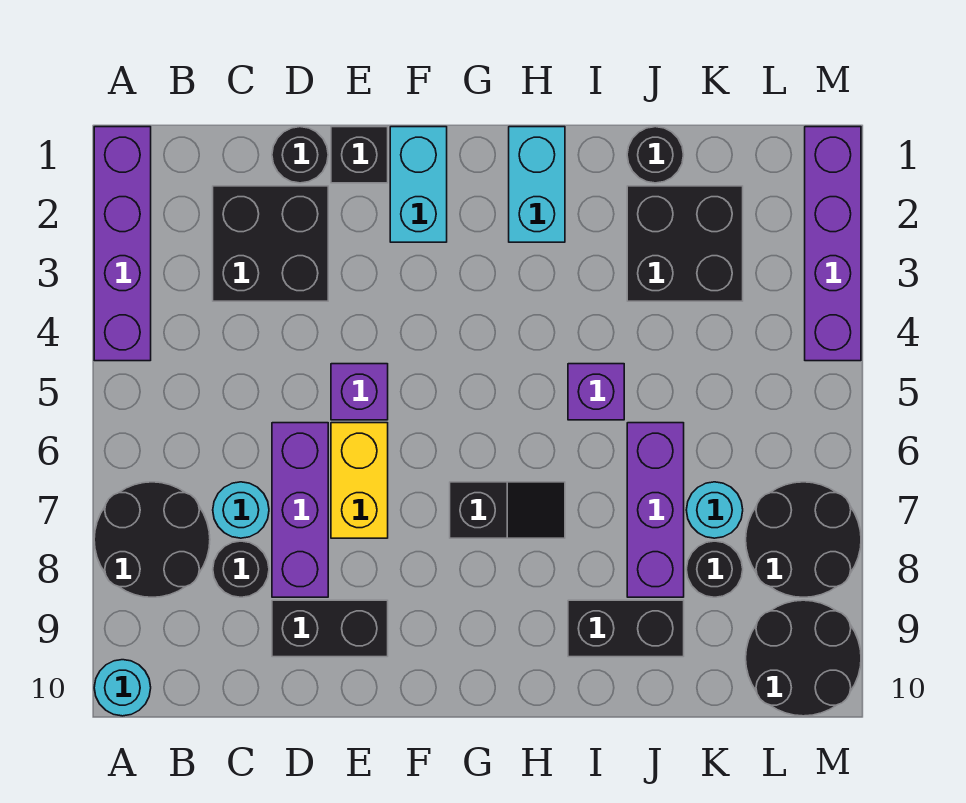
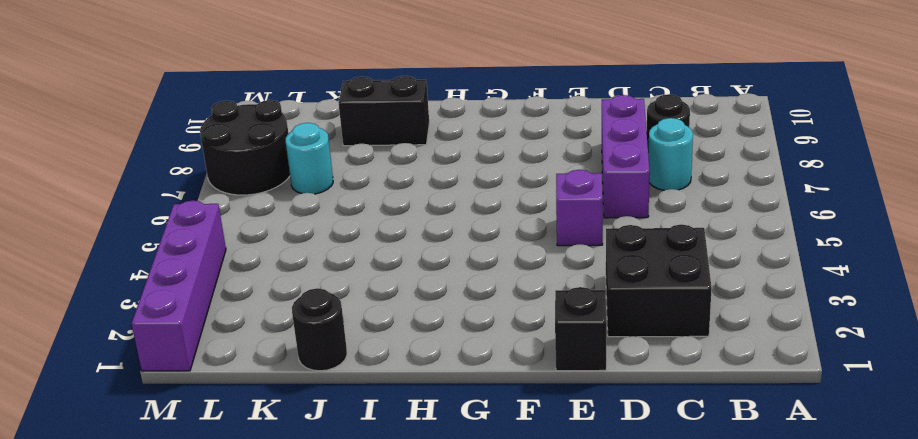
none -> purple 1x4 brick [94,127,151,361]
none -> black 2x2 round brick [94,482,210,597]
none -> cyan 1x1 round brick [94,660,151,716]

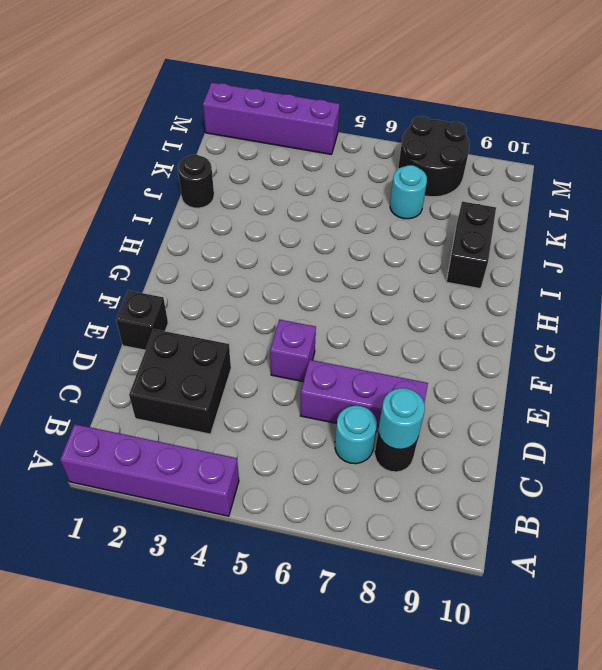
cyan 1x1 round brick [379,388,425,449] -> cyan 1x1 round brick moved to [94,660,151,716]
none -> black 2x2 round brick [94,482,210,597]
none -> black 1x1 round brick [272,127,328,183]
none -> black 1x2 brick [272,600,388,657]

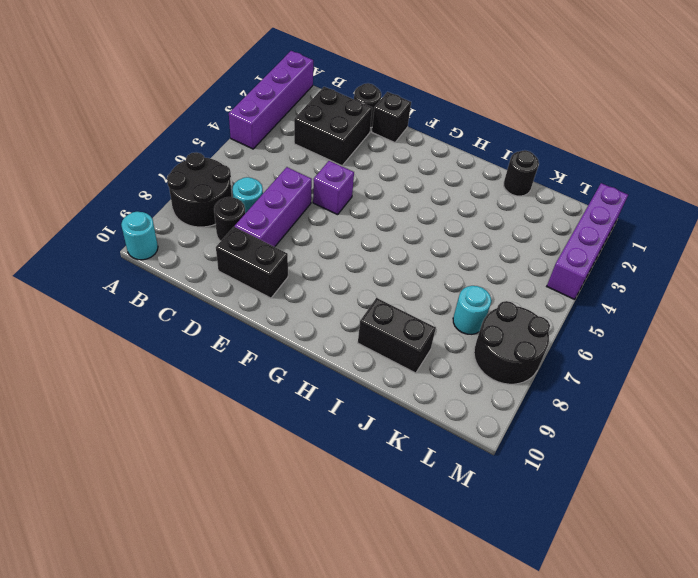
none -> yellow 1x2 brick [331,423,388,538]
none -> cyan 1x2 brick [390,127,447,242]
none -> black 1x2 slope [450,482,565,538]

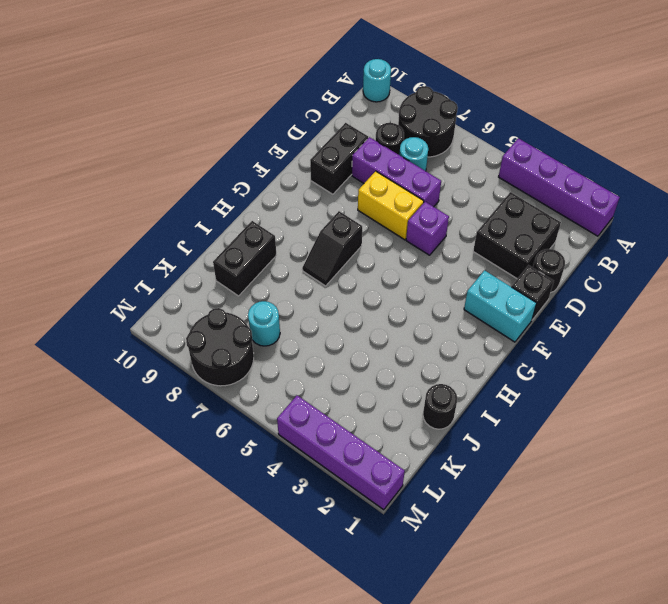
none -> cyan 1x2 brick [509,127,565,242]
none -> purple 1x1 brick [568,364,624,420]
none -> black 2x2 brick [627,186,743,301]

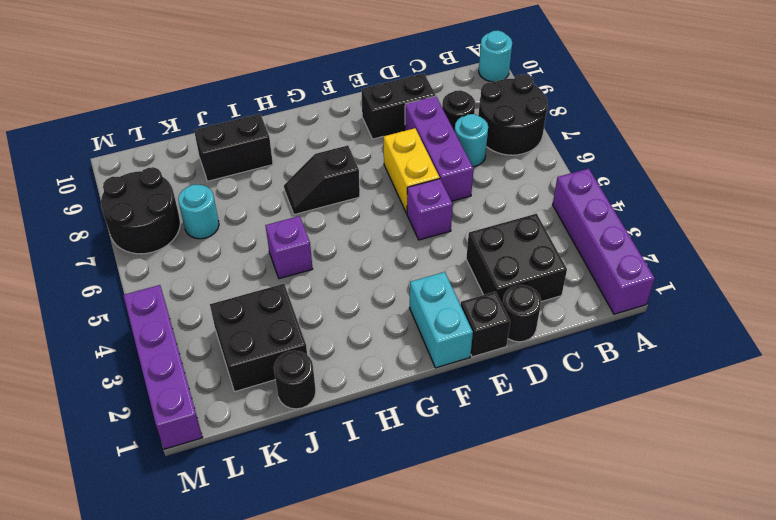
none -> cyan 1x2 brick [509,127,565,242]
none -> purple 1x3 brick [627,423,684,597]
none -> black 1x1 round brick [686,541,743,597]

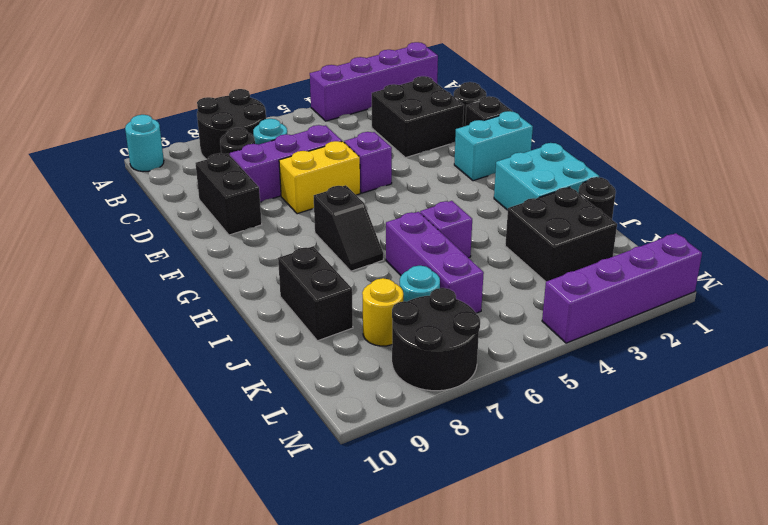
cyan 2x2 brick [494,143,599,210] -> cyan 1x2 brick [509,127,565,242]
purple 1x3 brick [386,212,484,313] -> purple 1x3 brick turned to [627,423,684,597]
yellow 1x1 round brick [362,278,403,346] -> black 1x1 round brick [686,541,743,597]
none -> black 2x2 round brick [746,600,861,716]

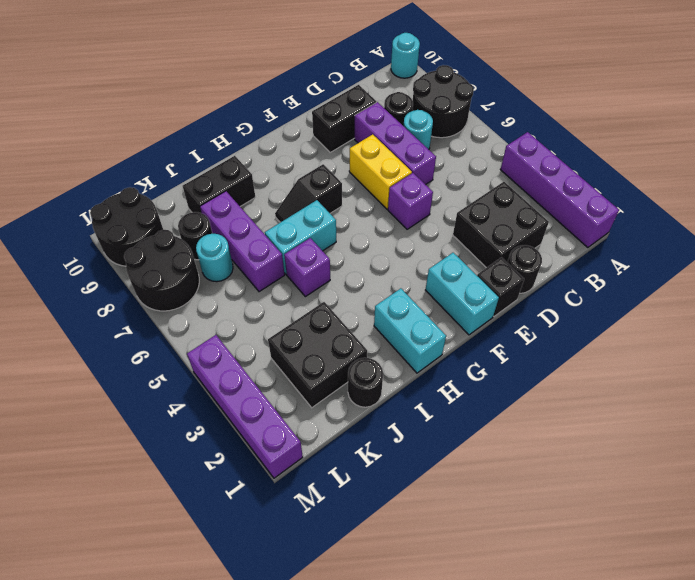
cyan 1x2 brick [265,200,336,274] -> none

